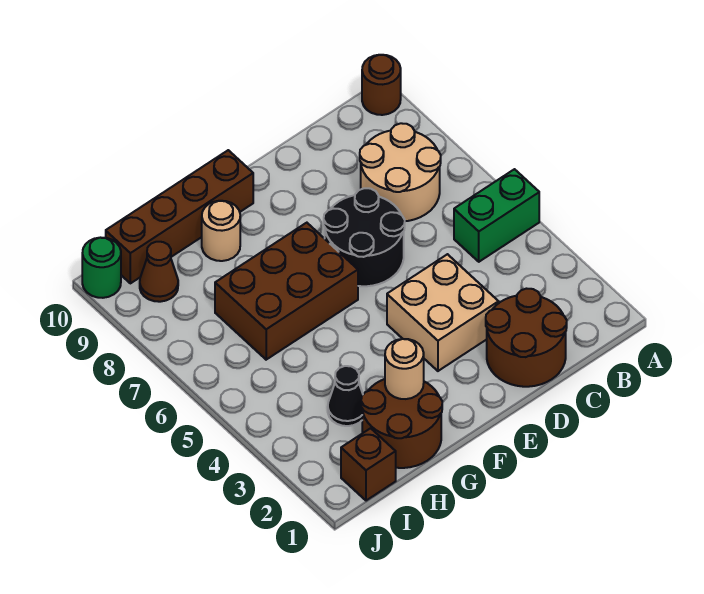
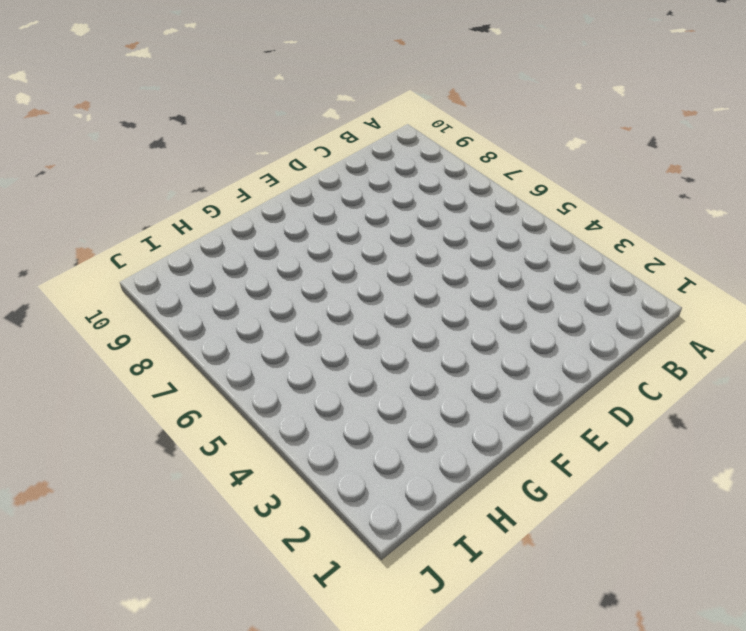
none -> green 1x2 brick [454,169,539,262]
none -> brown 1x1 round brick [362,55,401,115]
none -> tan 2x2 round brick [360,123,441,221]

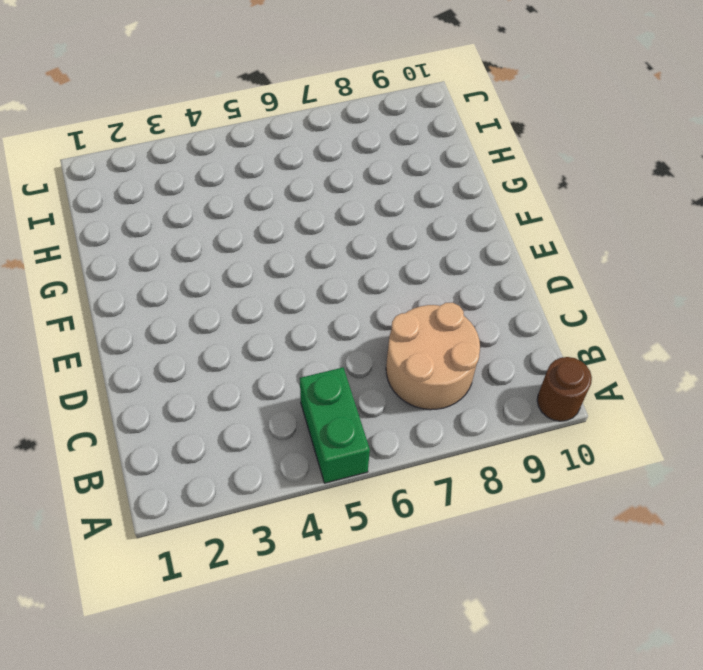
none -> brown 2x2 round brick [486,289,567,387]
none -> tan 2x2 brick [387,254,499,371]
none -> black 2x2 round brick [324,188,405,286]

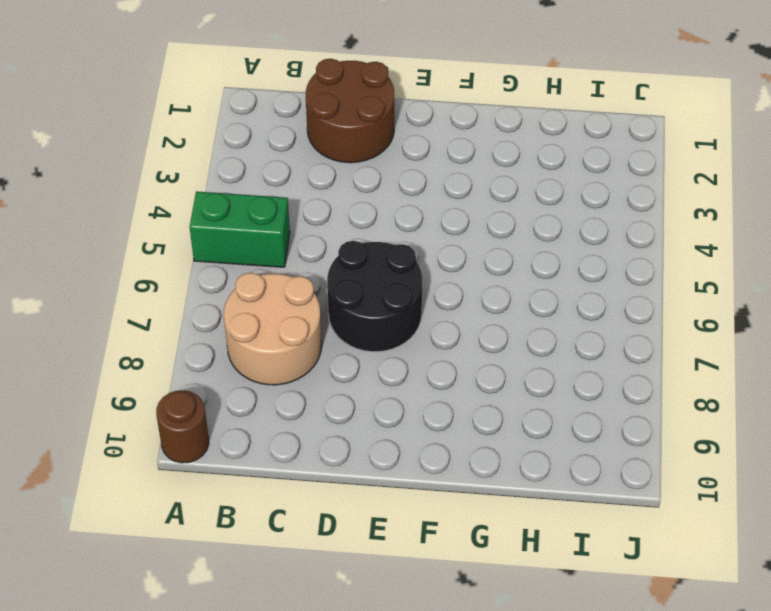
none -> tan 2x2 brick [387,254,499,371]
none -> brown 2x3 brick [215,223,358,360]
none -> brown 1x4 brick [106,150,253,283]

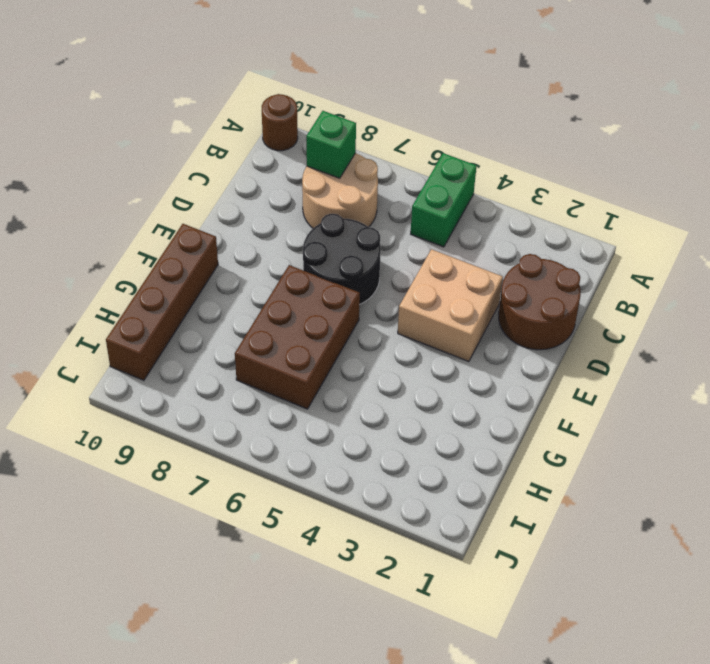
green 1x1 brick [306,111,356,178] -> none
none -> brown 2x2 round brick [361,379,442,468]
none -> tan 1x1 round brick [202,201,240,261]
none -> black 1x1 cone [328,366,363,426]

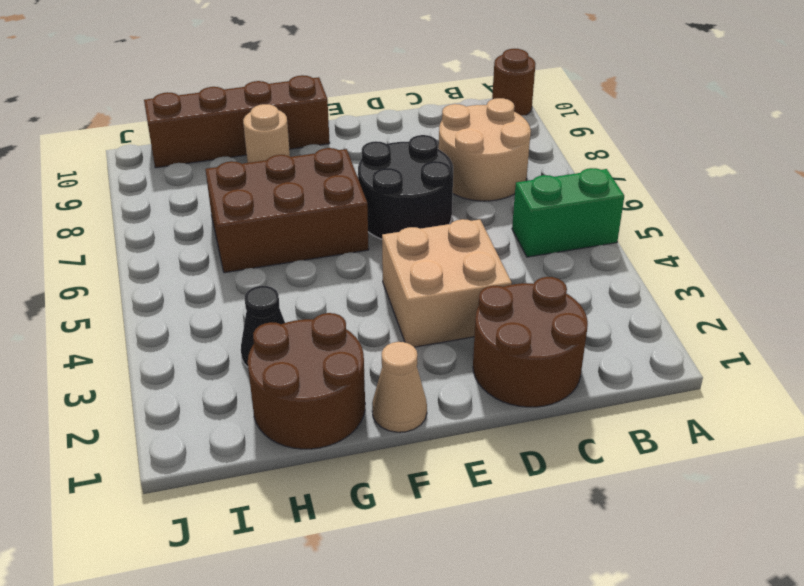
tan 1x1 cone [372,342,427,432] -> none
none -> brown 1x1 brick [341,428,396,501]
none -> brown 1x1 cone [140,242,178,302]
none -> green 1x1 round brick [82,238,121,298]

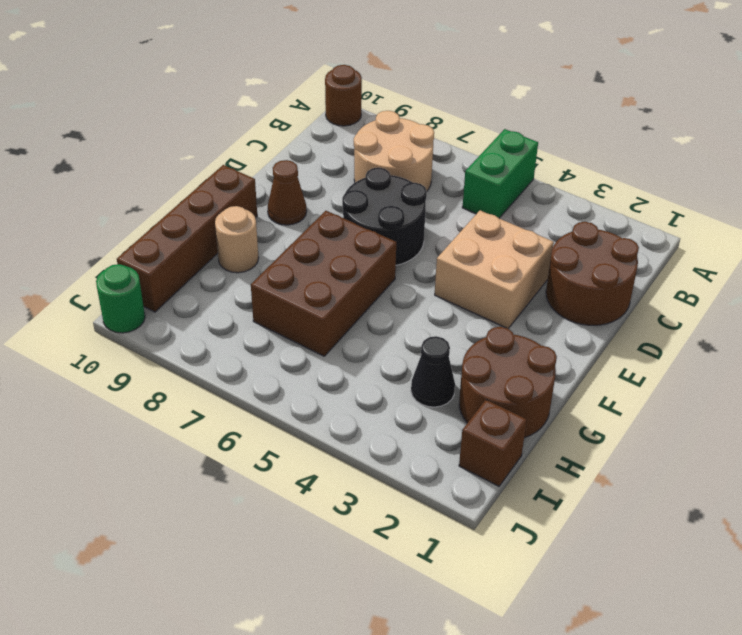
brown 1x1 cone [268,160,307,225] -> brown 1x1 cone moved to [140,242,178,302]
none -> tan 1x1 round brick [385,339,424,399]

